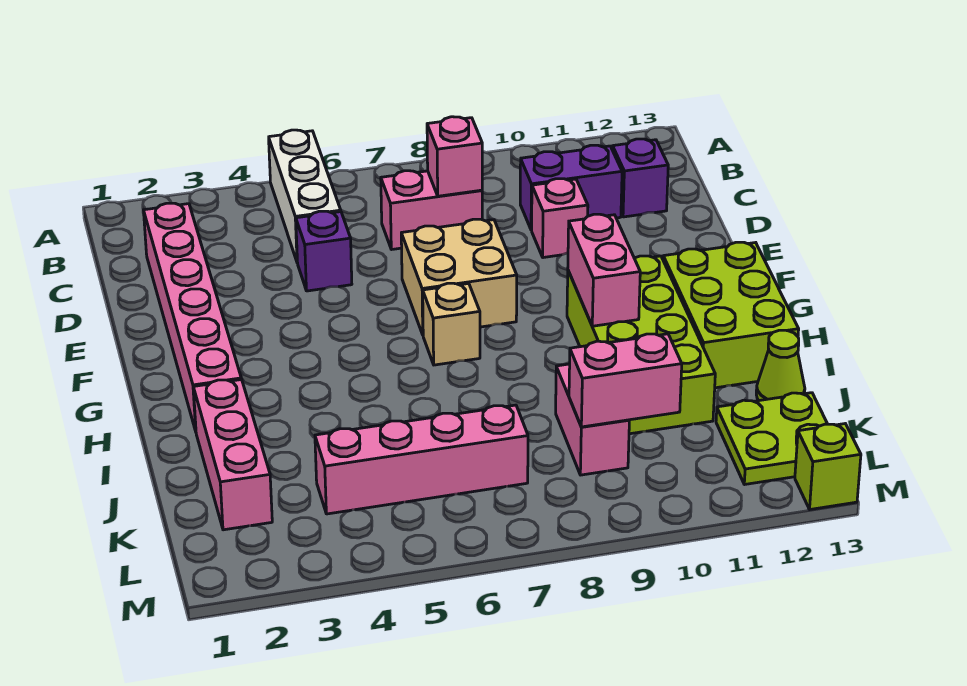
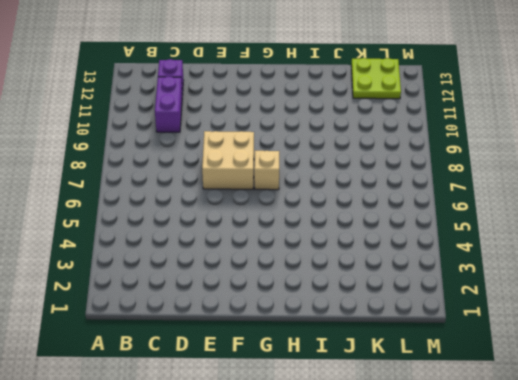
none -> white 1x3 brick [269,130,341,261]
none -> pink 1x6 brick [144,203,241,431]
none -> pink 1x2 brick [381,171,482,250]

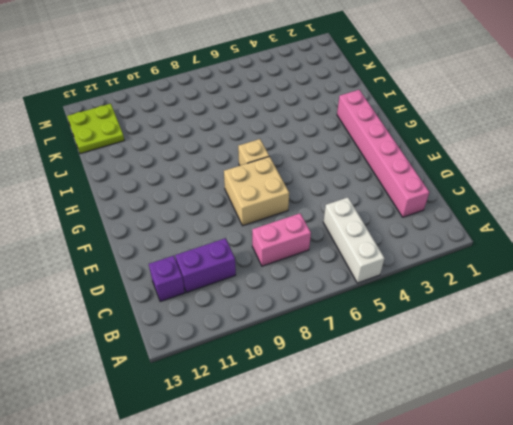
none -> purple 1x1 brick [296,211,352,291]
none -> pink 1x1 brick [532,179,588,258]
none -> lime 2x4 brick [567,256,715,434]

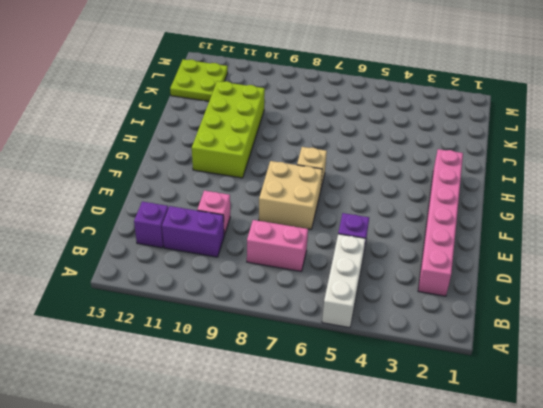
none -> lime 2x3 brick [663,242,799,388]
none -> pink 1x3 brick [193,379,272,530]
none -> pink 1x2 brick [556,364,629,475]

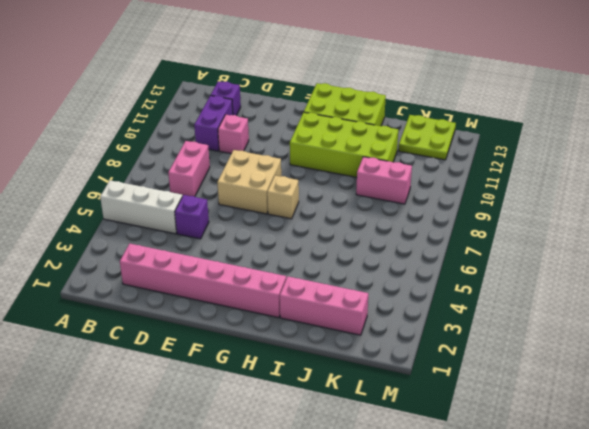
none -> lime 1x1 cone [756,330,805,401]
none -> pink 1x4 brick [315,405,528,514]
none -> lime 1x1 brick [795,424,861,509]

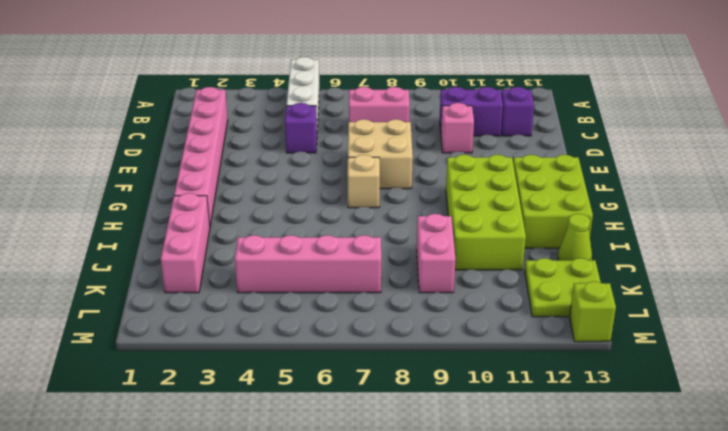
none -> pink 1x1 brick [427,117,482,196]
none -> pink 1x2 brick [568,214,640,326]
none -> pink 1x2 brick [569,334,682,427]

